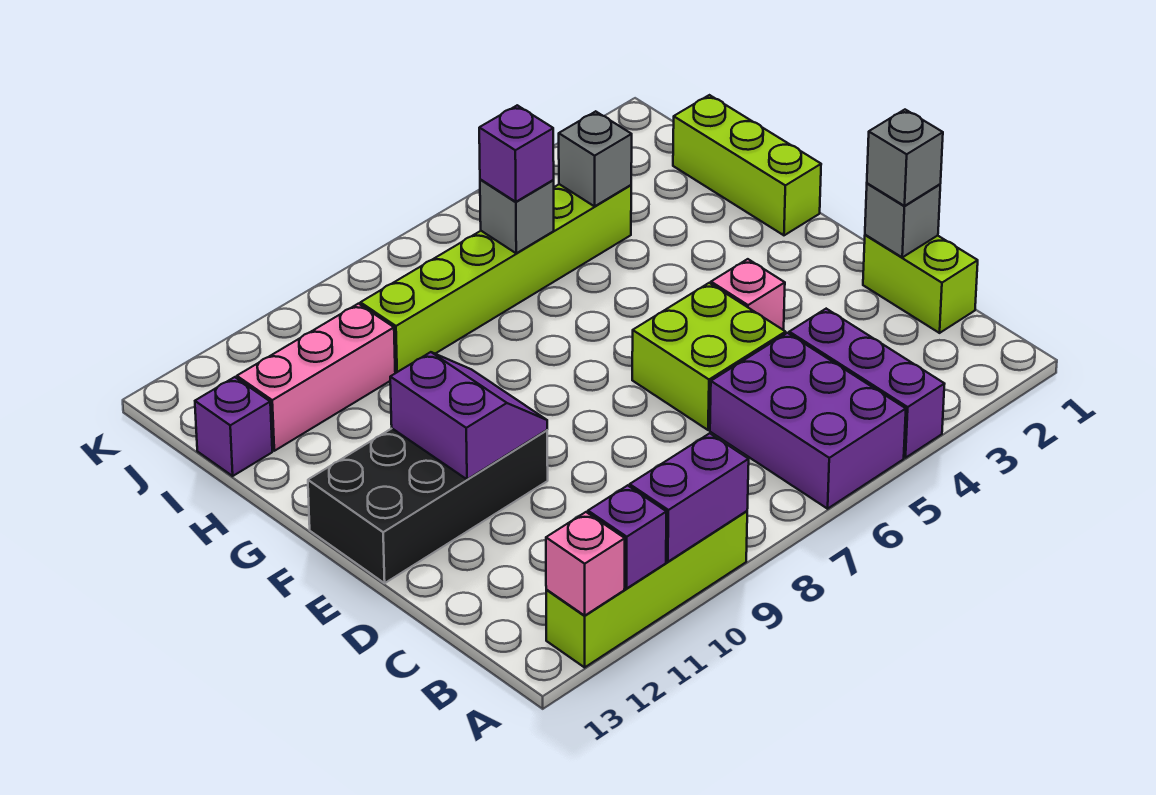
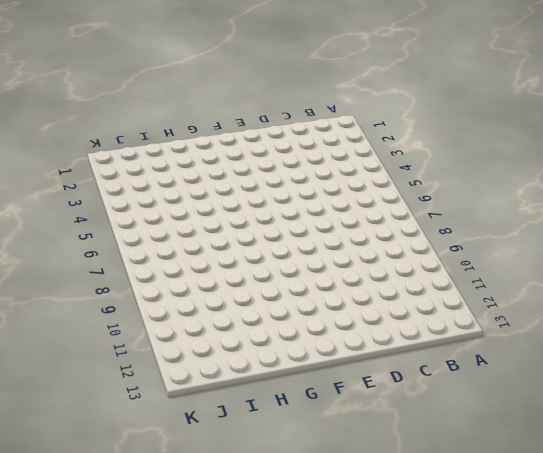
none -> purple 1x3 brick [789,309,944,458]
none -> purple 2x3 brick [710,333,906,509]
none -> lime 1x4 brick [546,511,747,667]

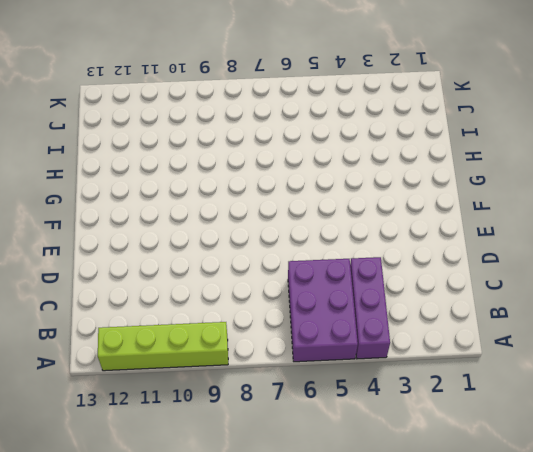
none -> lime 1x2 brick [863,235,978,333]
none -> lime 2x2 brick [632,283,786,430]
none -> pink 1x1 brick [711,259,785,330]

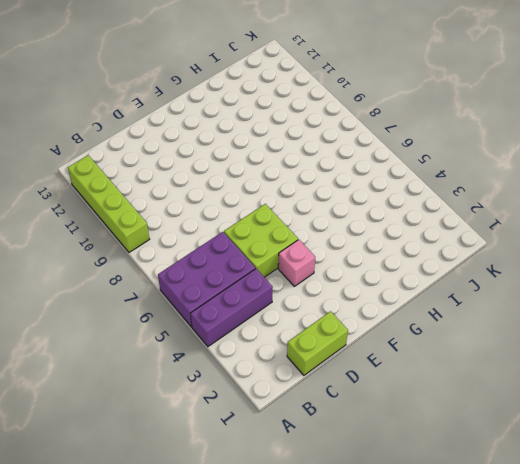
none -> black 2x4 brick [308,429,548,583]
none -> lime 1x3 brick [673,95,821,235]
none -> lime 1x6 brick [360,184,631,373]

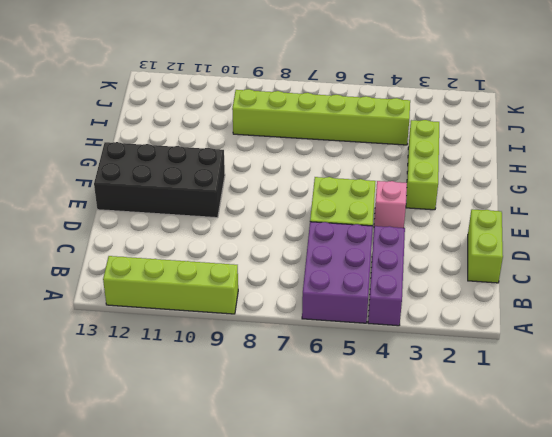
lime 1x3 brick [406,120,439,210] -> lime 1x3 brick moved to [673,95,821,235]
none -> pink 1x3 brick [237,304,395,451]
none -> purple 1x1 brick [195,377,272,476]
none -> purple 1x2 brick [630,433,749,562]

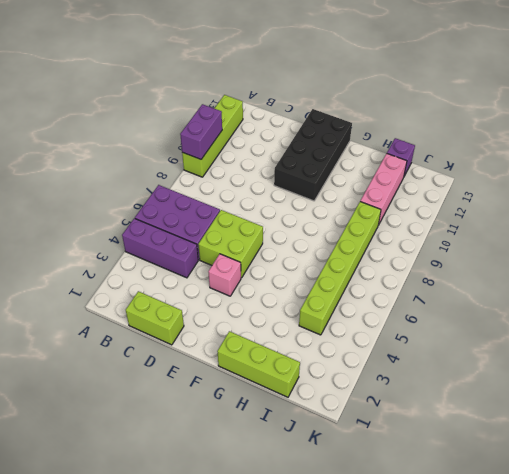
none -> purple 1x1 brick [588,485,666,589]
none -> pink 1x1 brick [546,512,625,616]
none -> grey 1x1 brick [865,183,940,257]

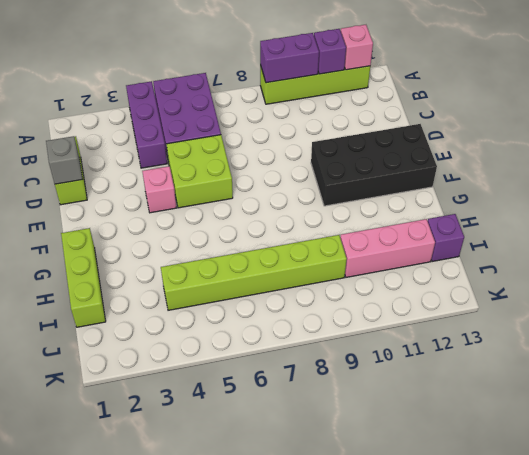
none -> purple 2x2 slope [390,352,547,479]
none -> grey 1x1 brick [559,111,632,206]
none -> grey 1x1 brick [480,179,554,253]

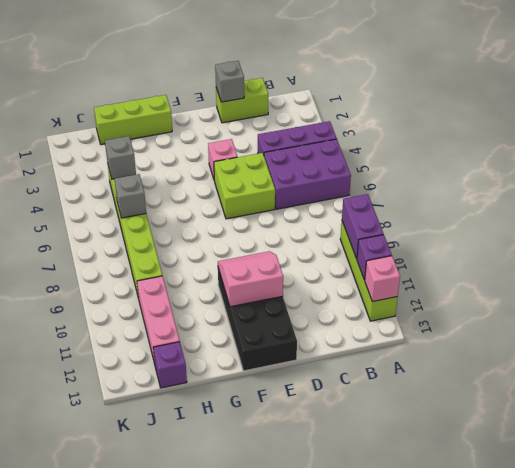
pink 2x2 slope [218,251,283,307] -> purple 2x2 slope [390,352,547,479]
none -> grey 1x1 brick [867,110,943,206]
none -> purple 1x1 brick [479,105,554,202]

